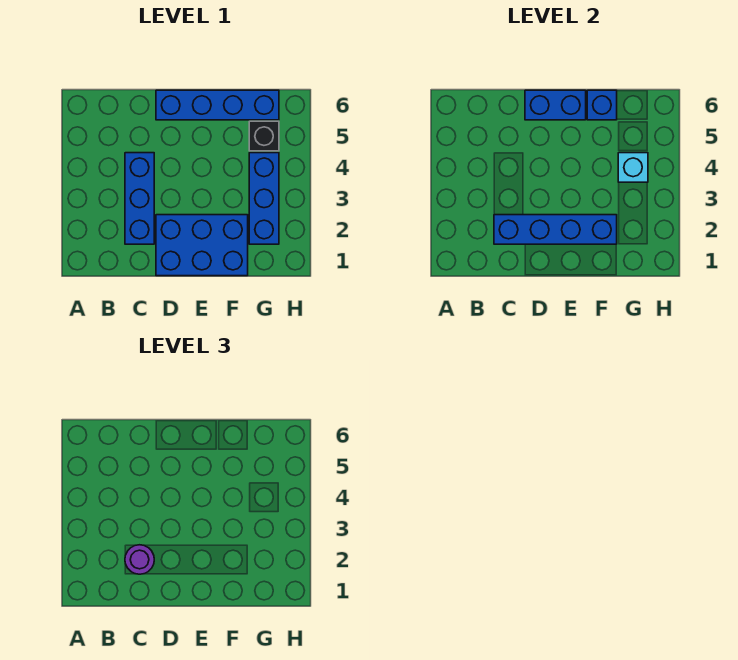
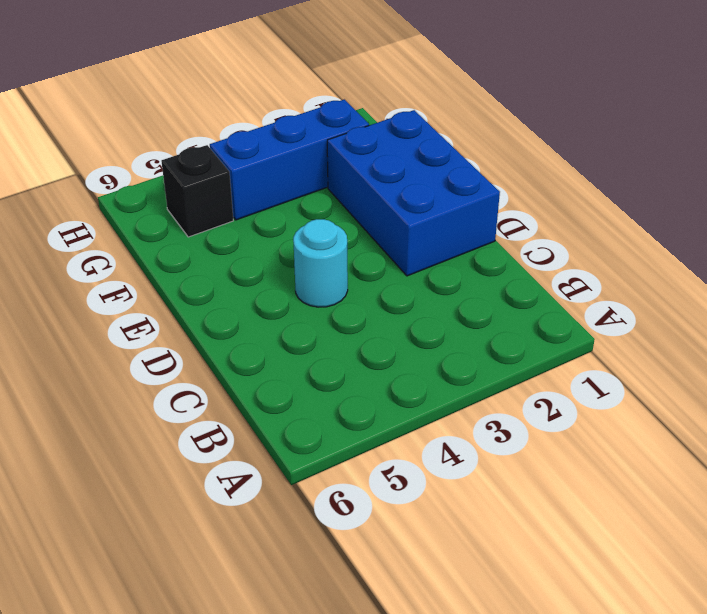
cyan 1x1 round brick [293,219,348,307] -> none
none -> blue 1x3 brick [125,153,154,244]
none -> blue 1x4 brick [156,90,279,120]

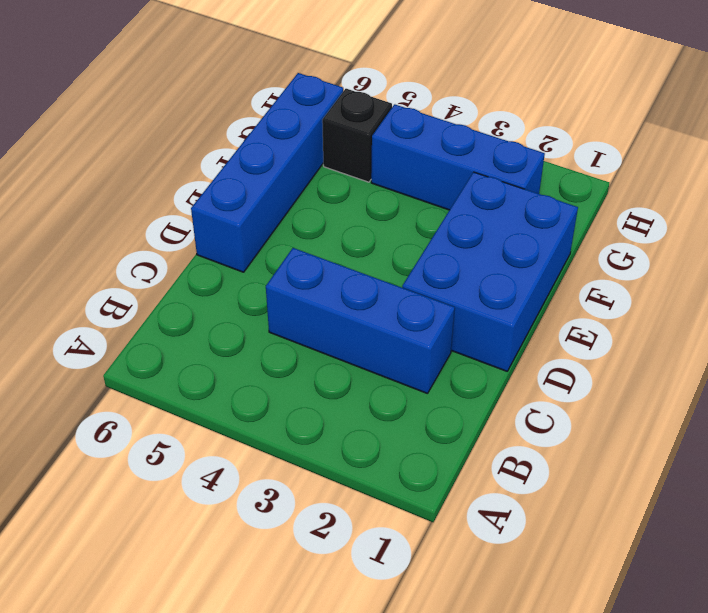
none -> blue 1x4 brick [494,215,617,244]
none -> blue 1x2 brick [525,90,586,120]

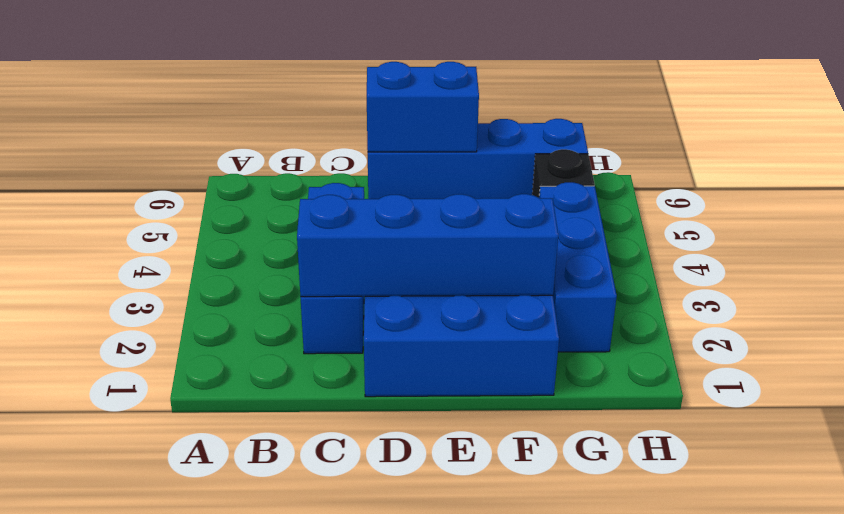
none -> blue 1x1 brick [587,90,617,120]
none -> cyan 1x1 brick [618,153,648,182]

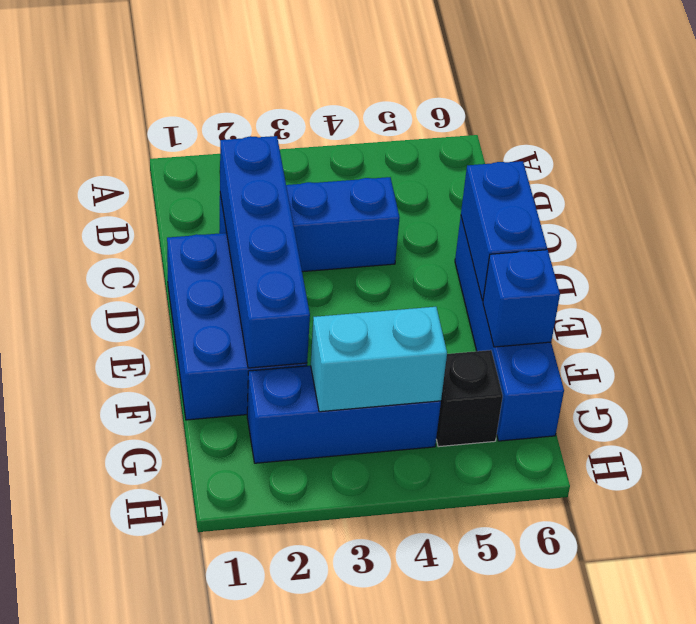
cyan 1x2 brick [311,307,447,412] -> cyan 1x1 brick [618,153,648,182]
none -> purple 1x1 round brick [125,545,154,574]

